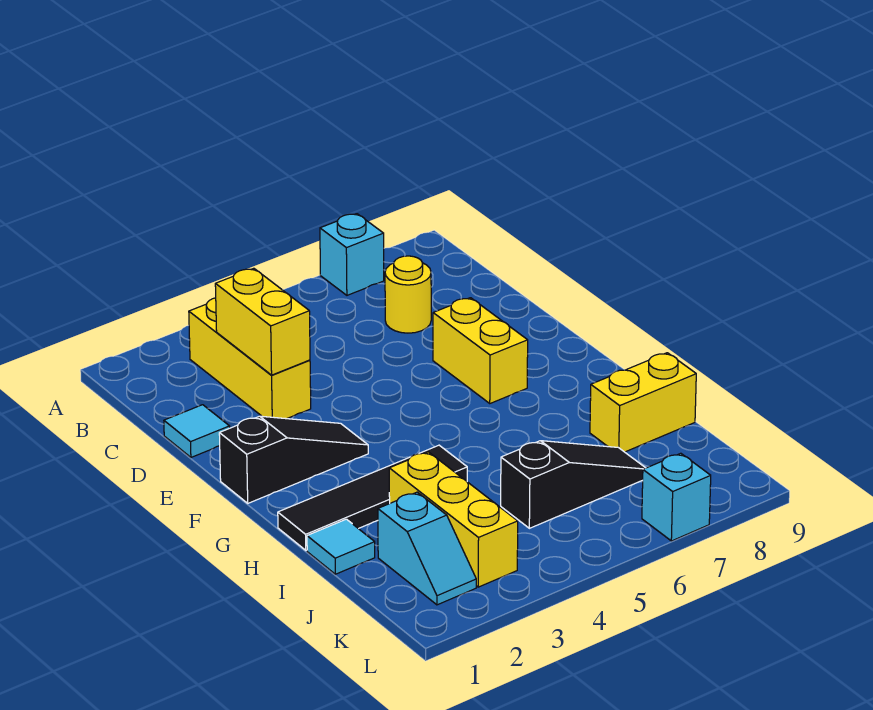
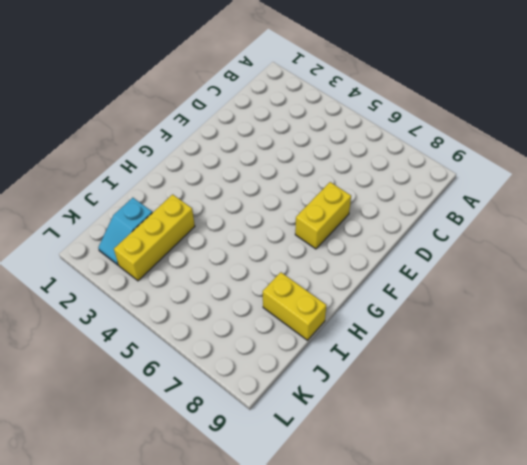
none -> cyan 1x1 brick [320,214,384,295]
none -> yellow 1x3 brick [189,298,311,419]
none -> yellow 1x1 round brick [385,256,431,333]

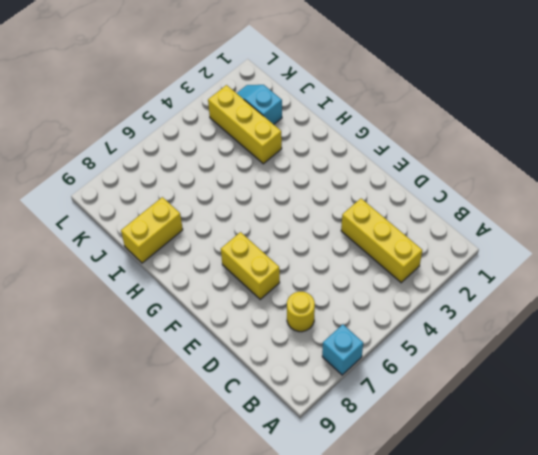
none -> cyan 1x1 tile [164,405,230,457]
none -> black 1x3 slope [219,416,368,503]
none -> black 1x4 tile [278,445,467,550]

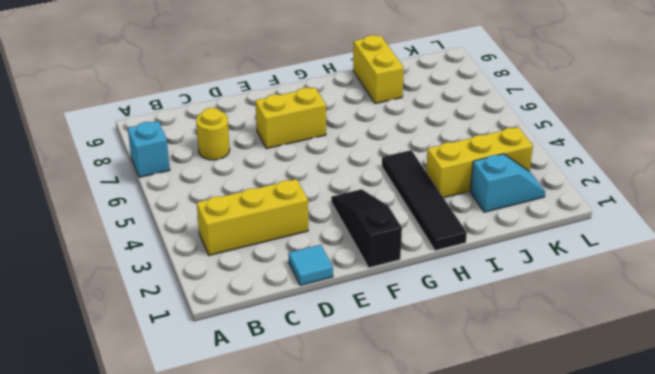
none -> cyan 1x1 tile [307,519,375,574]
none -> black 1x3 slope [501,441,645,528]
none -> cyan 1x1 brick [642,453,711,541]

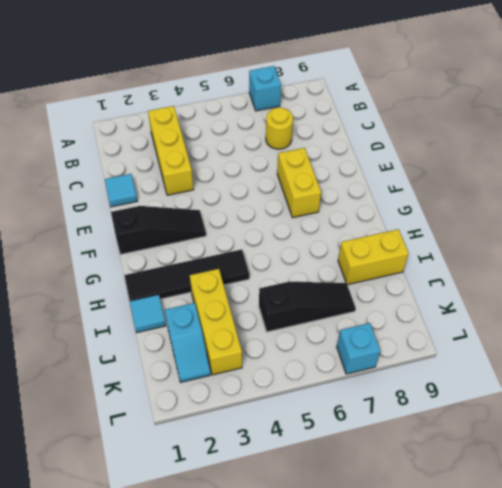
none -> yellow 1x2 brick [215,268,310,375]

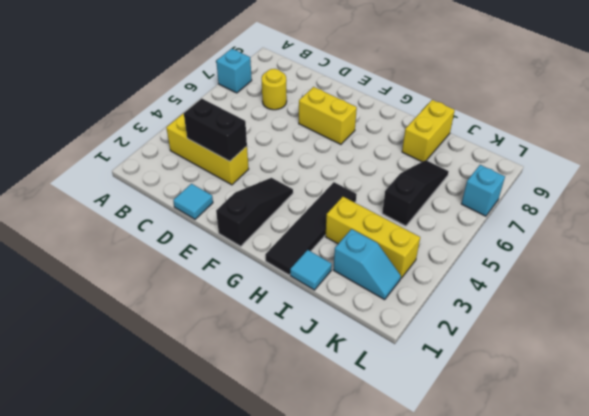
black 1x2 brick [184,99,247,161] -> yellow 1x2 brick [215,268,310,375]

